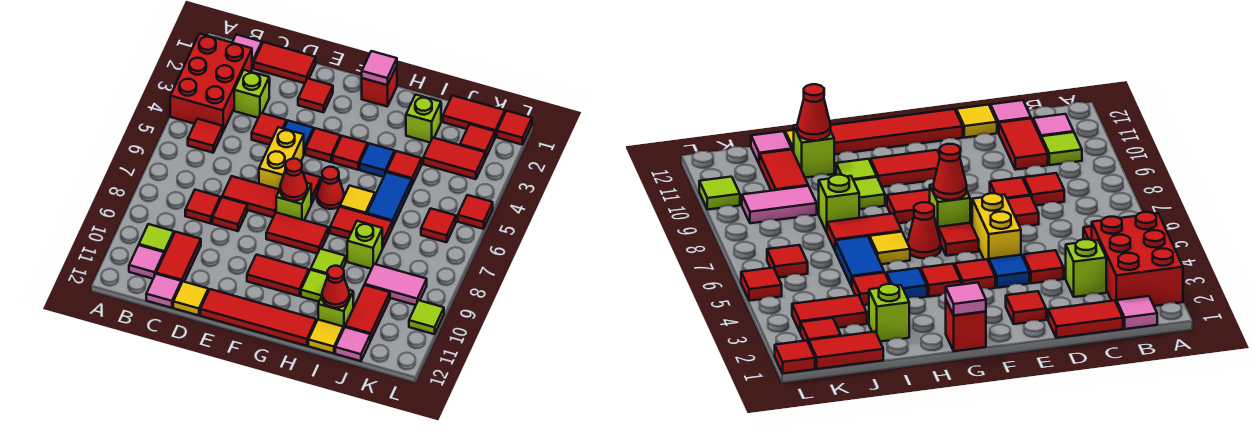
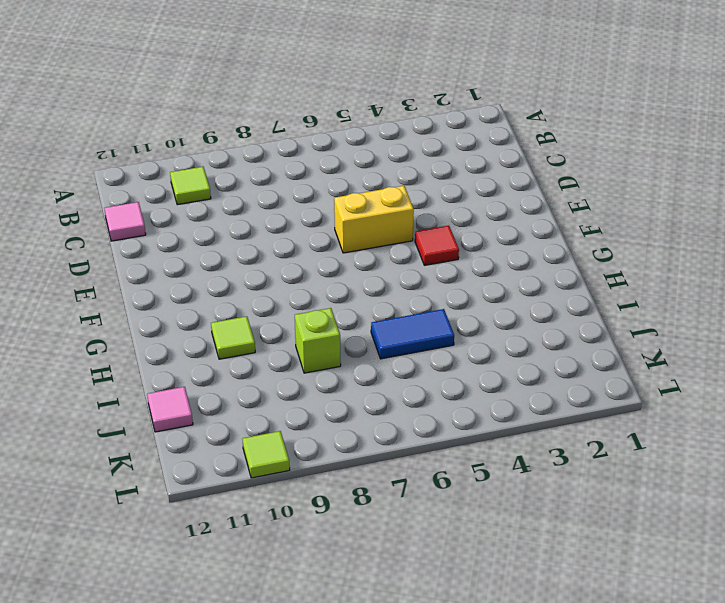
none -> red 2x3 brick [170,34,252,131]
none -> pink 1x1 tile [232,35,262,68]
none -> red 1x1 tile [188,119,223,153]
none -> pink 1x1 tile [129,245,164,279]

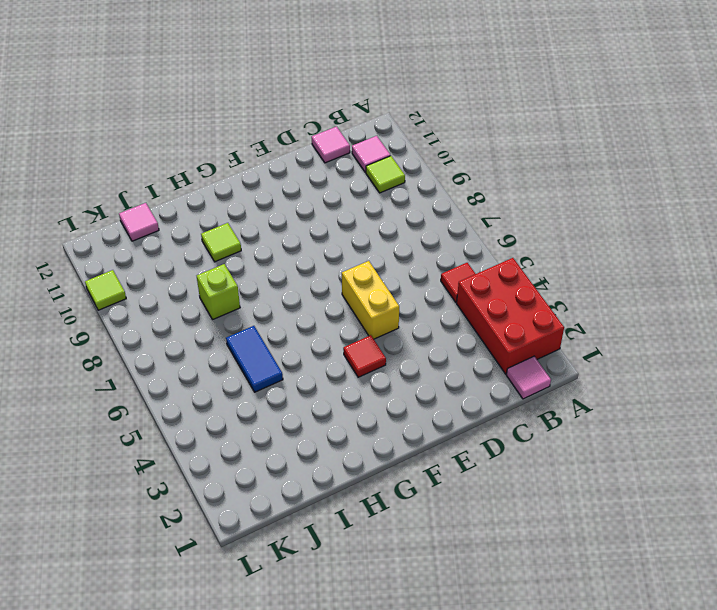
none -> red 1x2 tile [254,42,316,83]
none -> lime 1x1 brick [234,70,269,118]
none -> red 1x1 tile [185,190,220,224]
none -> red 1x2 tile [156,232,201,283]

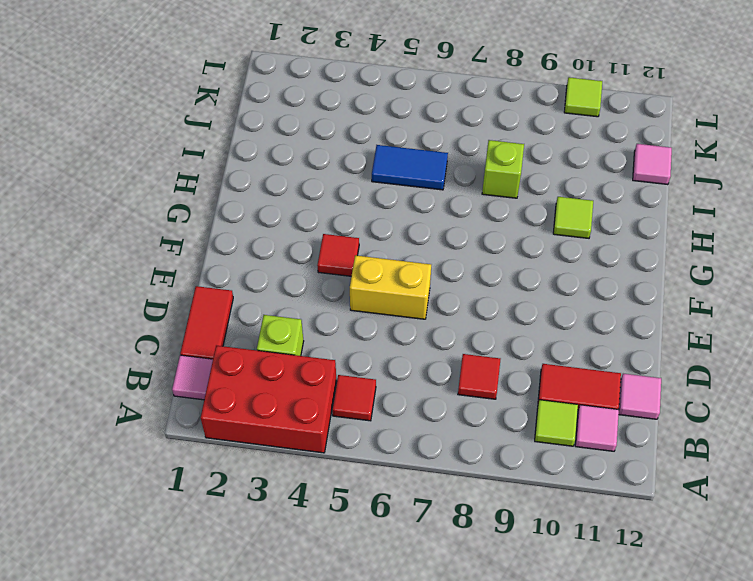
none -> red 1x1 tile [252,113,287,145]
none -> red 1x2 tile [222,176,279,217]
none -> red 1x1 tile [212,197,247,231]
none -> yellow 1x1 tile [173,282,208,315]

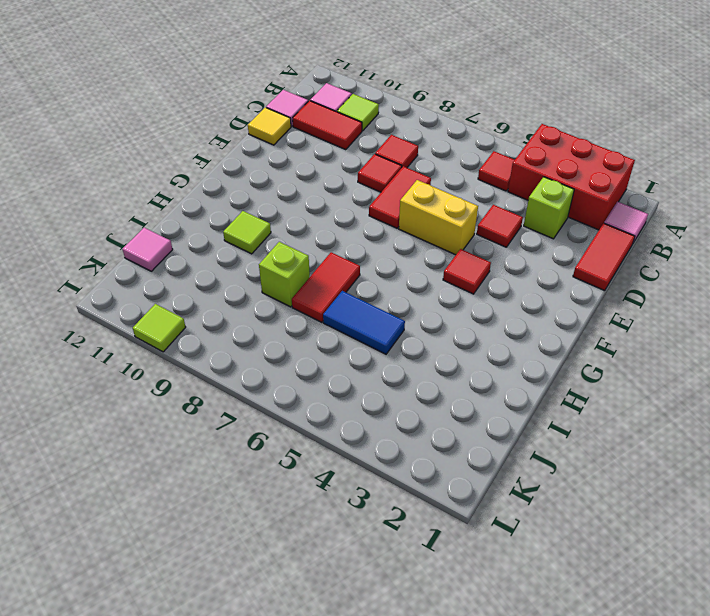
none -> red 1x1 tile [298,78,333,112]
none -> blue 1x1 tile [284,121,314,154]
none -> red 1x4 tile [200,289,316,346]
none -> red 1x1 tile [303,173,321,204]

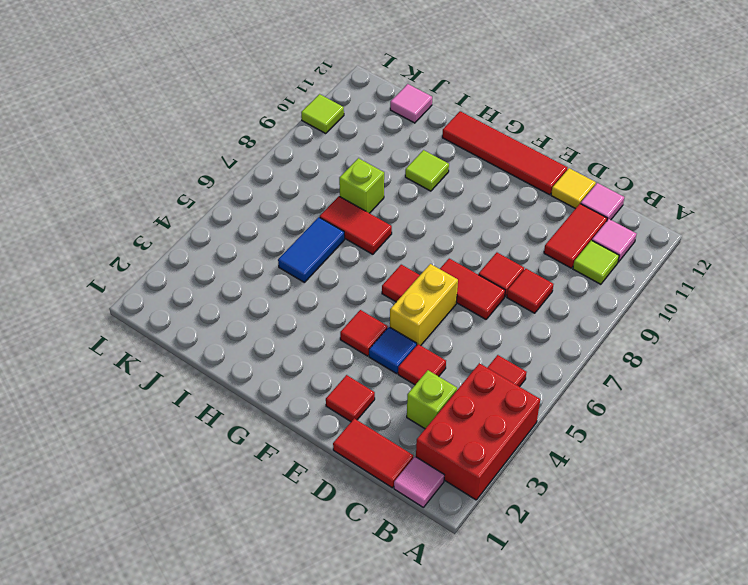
none -> lime 1x1 brick [276,183,312,220]
none -> red 1x2 tile [266,213,328,254]
none -> red 1x2 tile [247,255,309,296]
none -> red 1x1 brick [362,66,397,106]

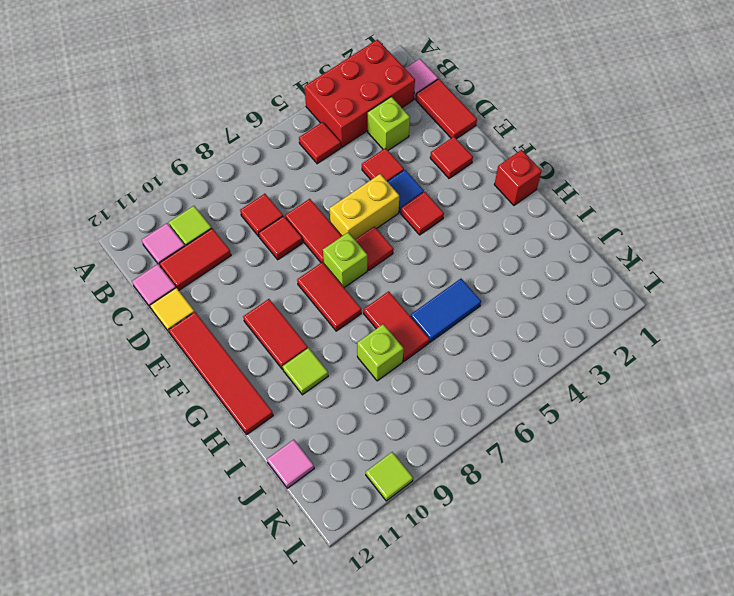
none -> red 1x1 tile [333,136,368,170]
none -> red 1x1 cone [317,167,344,209]
none -> blue 1x1 tile [360,143,395,177]
none -> yellow 1x1 tile [340,186,375,214]

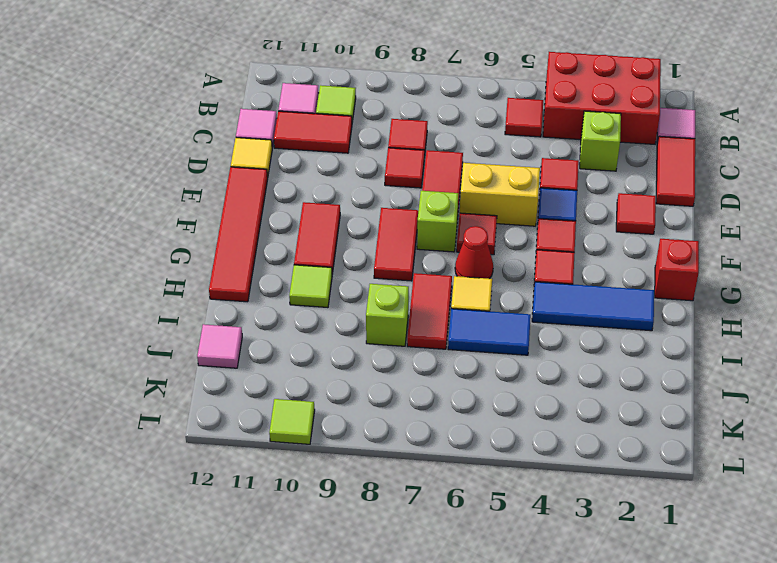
blue 1x3 tile [532,282,654,331] -> blue 1x1 tile [360,143,395,177]
none -> lime 1x1 tile [311,249,346,274]
none -> lime 1x1 brick [406,95,441,142]
none -> red 1x1 tile [387,151,422,184]
none -> lime 1x1 brick [318,290,353,329]

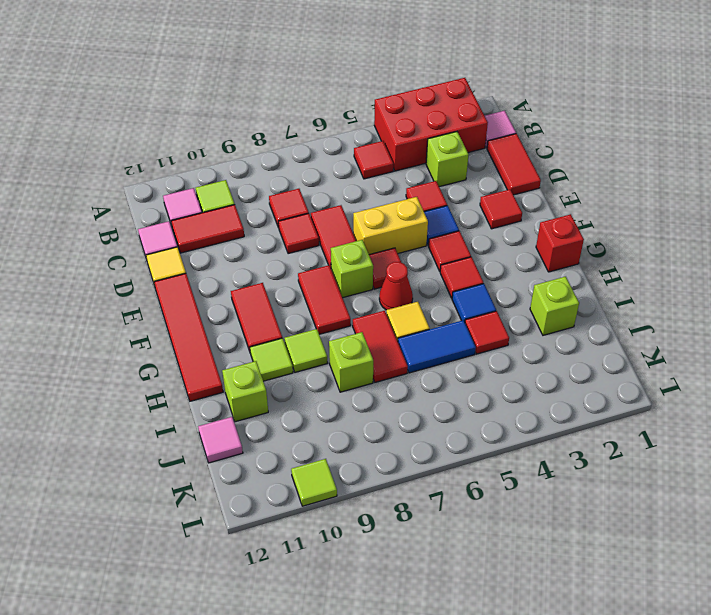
none -> yellow 1x1 tile [308,320,343,354]
none -> red 1x2 tile [443,95,505,137]
none -> red 1x2 tile [423,138,485,179]
none -> pink 1x2 tile [365,264,427,305]

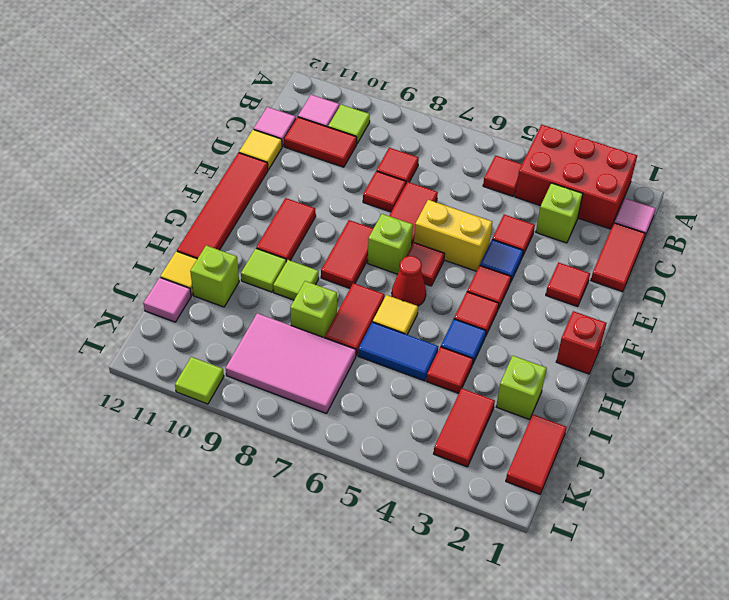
pink 2x3 tile [226,313,356,414] -> pink 1x2 tile [365,264,427,305]
none -> red 1x2 tile [345,285,390,340]
none -> red 1x1 tile [460,124,495,158]
none -> red 1x1 tile [421,208,456,242]
none -> red 1x1 tile [497,111,532,145]

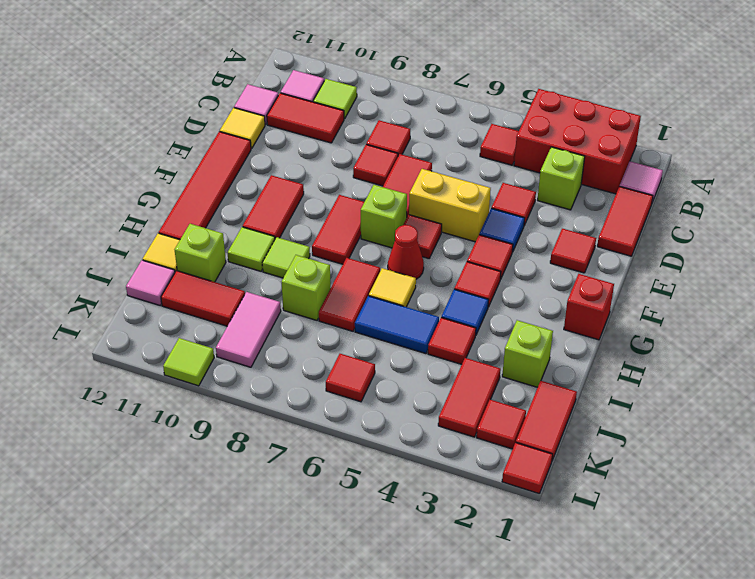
none -> red 1x1 tile [458,195,493,229]
none -> red 1x1 cone [280,159,307,201]
none -> pink 1x1 tile [362,51,397,85]
none -> red 1x1 cone [322,266,349,308]

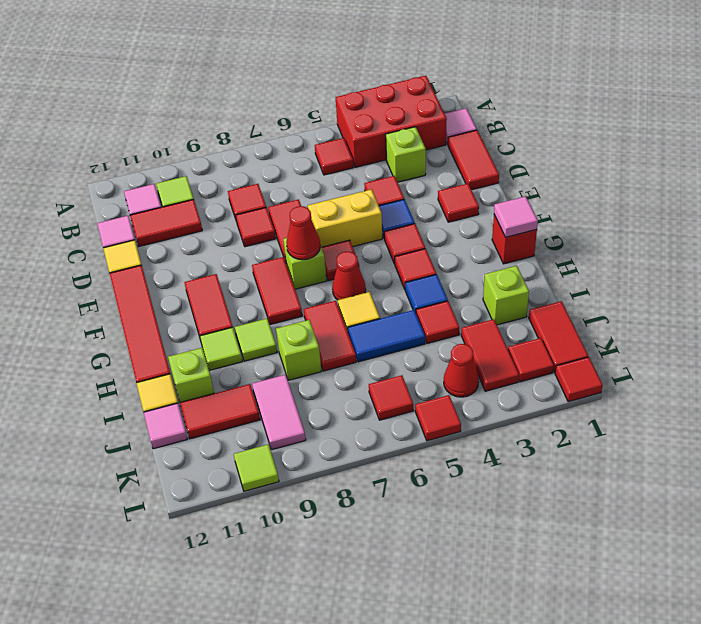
red 1x1 cone [444,344,479,397] -> red 1x1 cone moved to [322,266,349,308]

